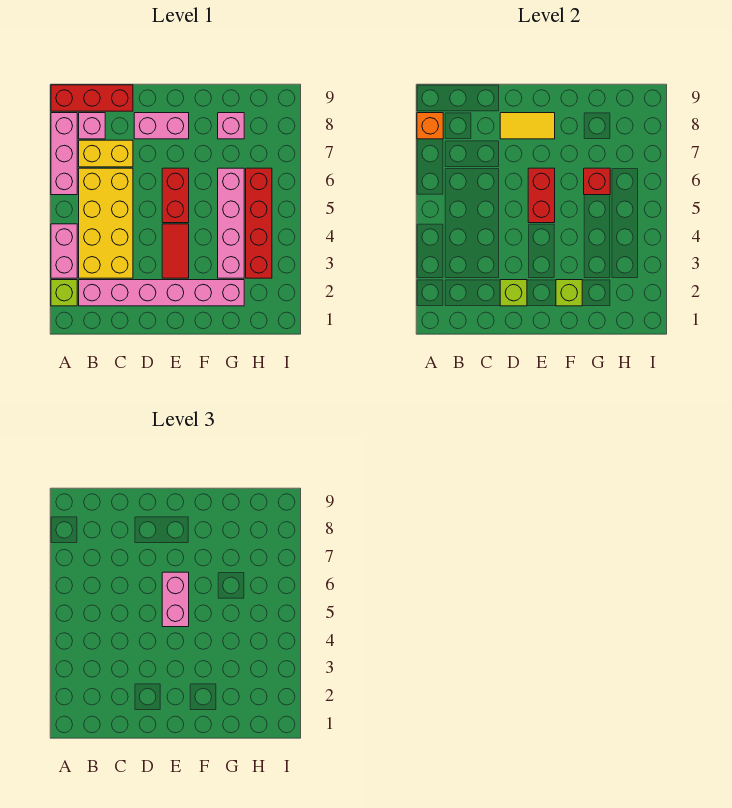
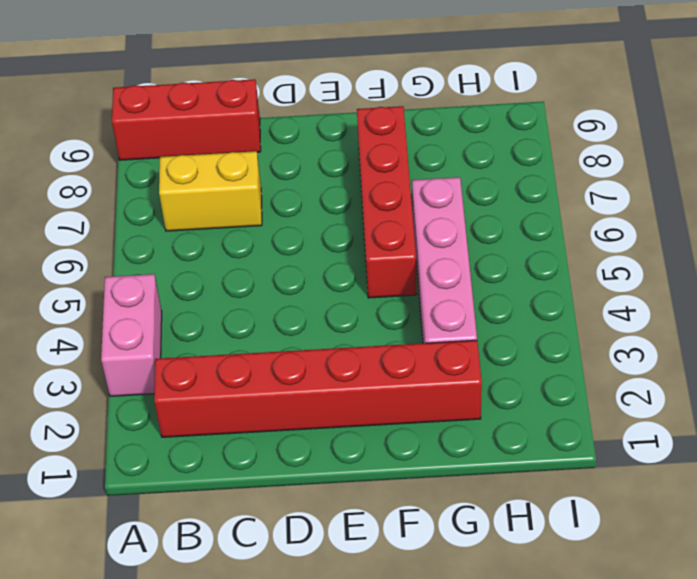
red 1x6 brick [154,340,482,437] -> pink 1x6 brick [79,280,244,306]
red 1x4 brick [357,106,417,298] -> red 1x4 brick moved to [246,168,272,278]
none -> lime 1x1 brick [51,280,77,306]
none -> pink 1x3 brick [51,113,77,195]
none -> yellow 2x4 brick [79,168,133,278]

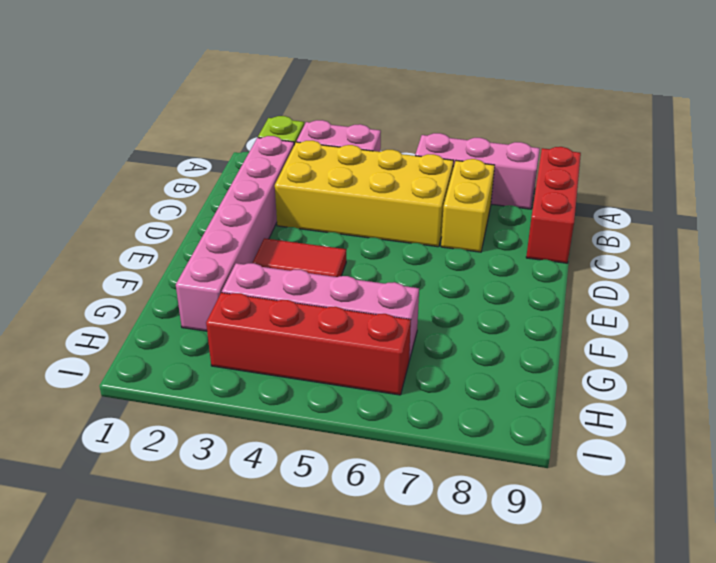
none -> pink 1x1 brick [79,113,105,139]
none -> pink 1x2 brick [134,113,189,139]
none -> red 1x2 brick [162,168,189,223]

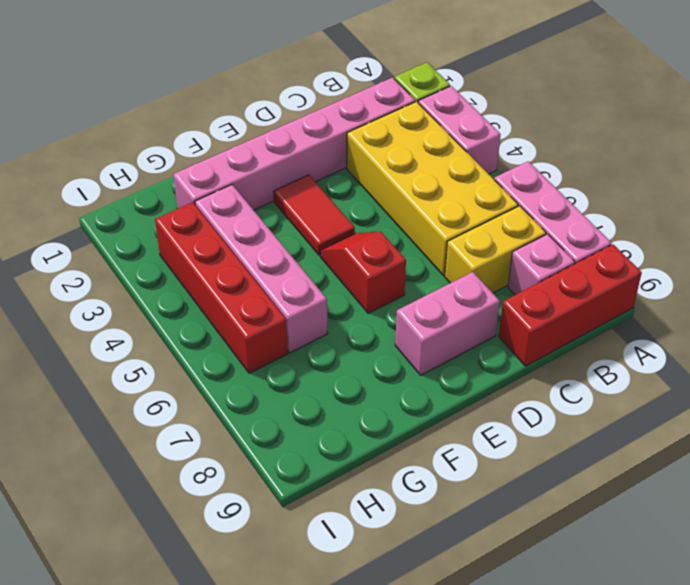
red 1x2 slope [320,231,406,313] -> red 1x2 brick [162,168,189,223]
none -> pink 1x1 brick [218,113,244,139]
none -> orange 1x1 brick [417,113,443,139]
none -> lime 1x1 brick [500,280,527,306]

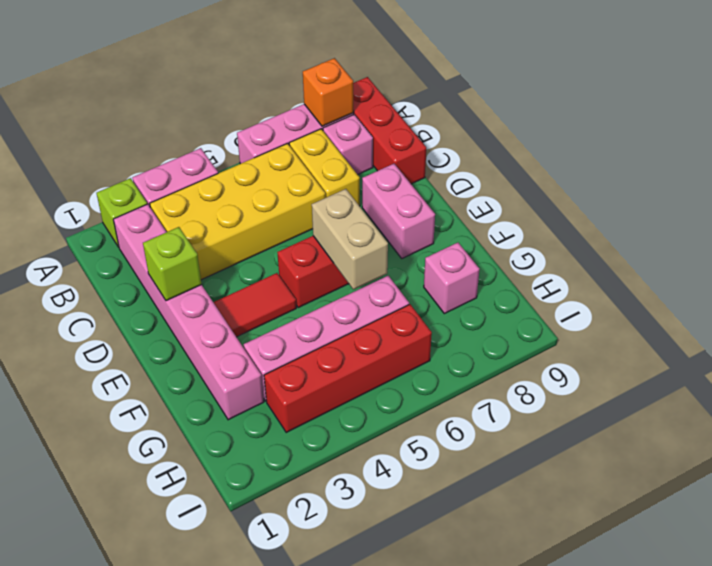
tan 1x2 brick [312,189,388,290] -> red 1x2 brick [528,168,555,223]
none -> yellow 1x2 tile [500,113,555,139]
none -> lime 1x1 brick [556,280,582,306]
none -> red 1x1 brick [584,168,610,195]

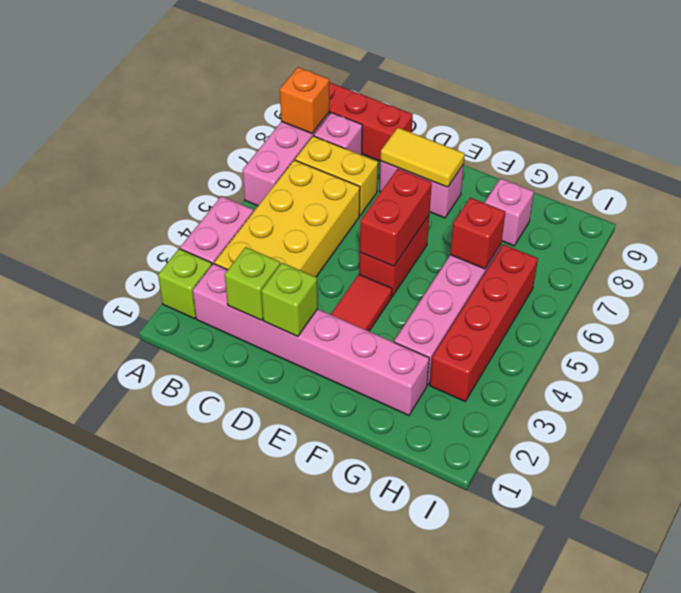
lime 1x1 brick [225,247,280,320] -> lime 1x1 brick moved to [556,280,582,306]
none -> pink 1x2 brick [162,572,189,627]

